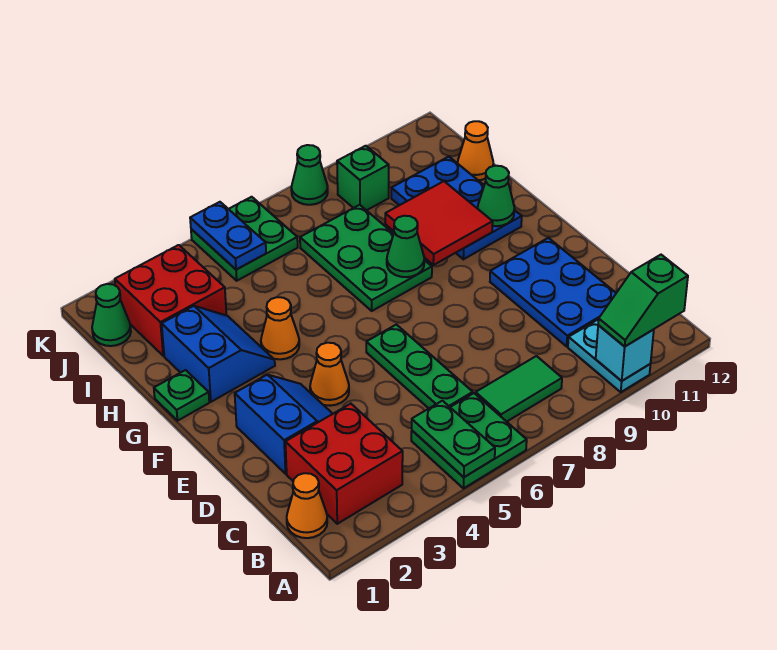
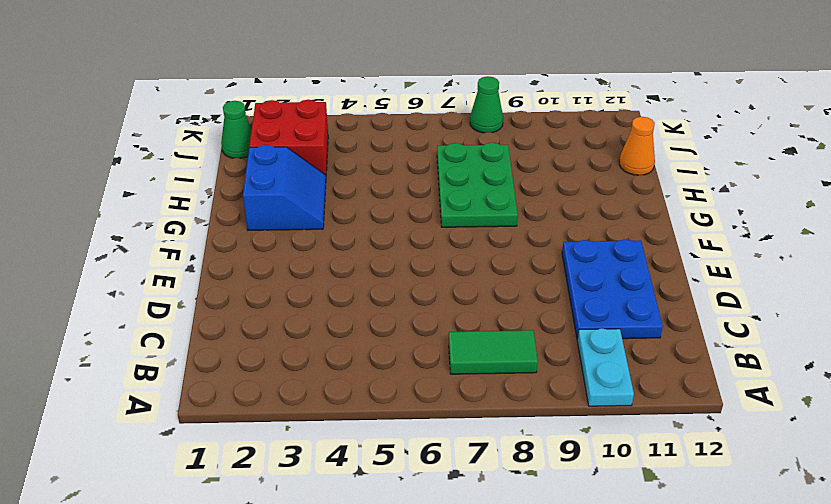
none -> green 2x2 plate [411,393,527,488]
none -> orange 1x1 cone [287,473,327,538]
none -> red 2x2 brick [285,404,403,524]

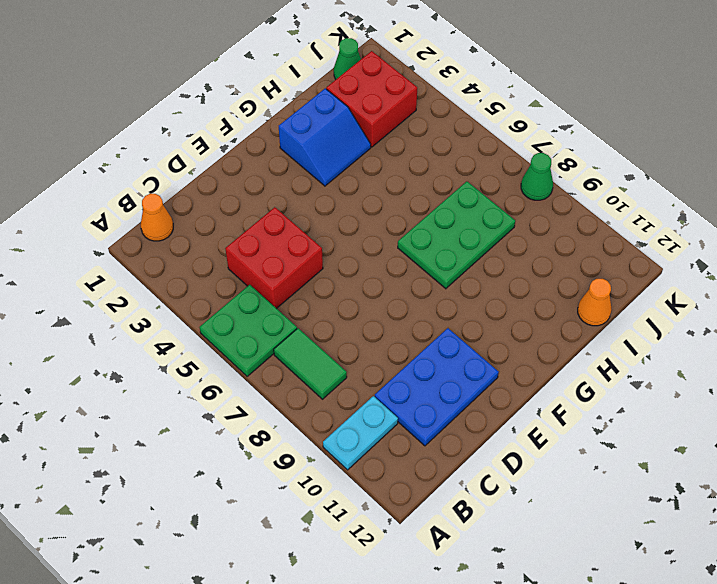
red 2x2 brick [225,207,323,309] -> red 2x2 brick moved to [285,404,403,524]
none -> green 1x3 plate [366,325,473,408]
none -> blue 2x2 slope [235,375,332,474]
none -> orange 1x1 cone [310,343,349,406]

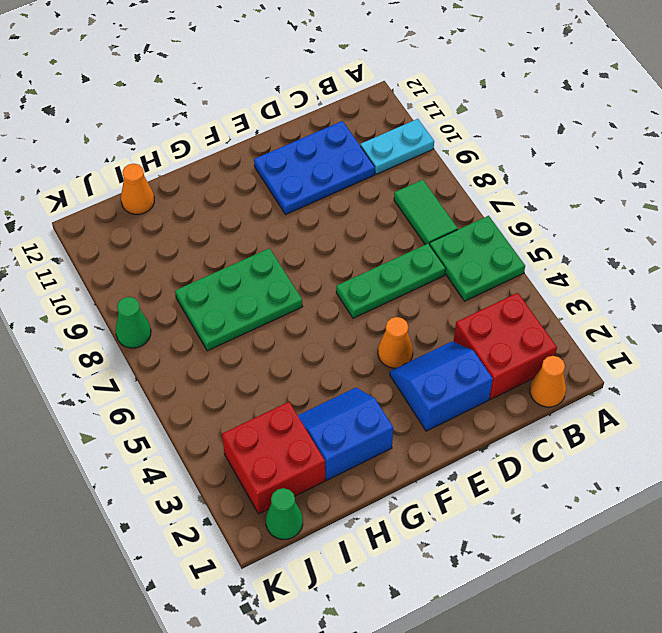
none -> green 1x1 plate [154,370,209,421]
none -> orange 1x1 cone [261,297,299,359]
none -> blue 2x3 plate [391,157,522,259]

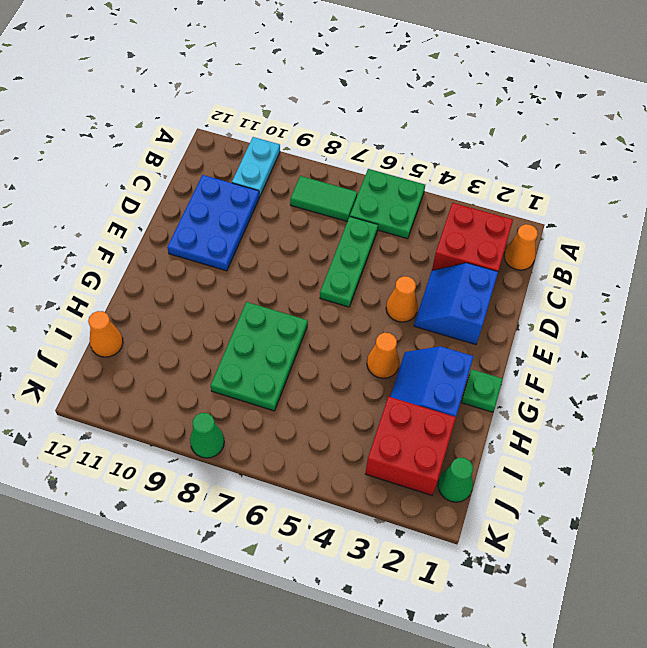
none -> blue 2x3 plate [391,157,522,259]
none -> green 2x2 plate [191,197,298,281]
none -> green 1x1 brick [337,146,389,210]

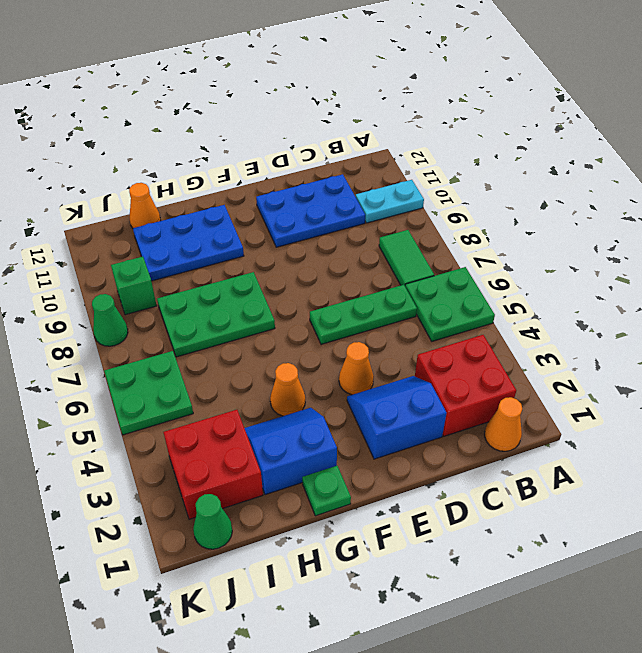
none -> green 1x2 plate [412,401,495,477]
none -> cyan 1x1 brick [596,325,654,381]
none -> green 1x1 cone [387,216,424,277]

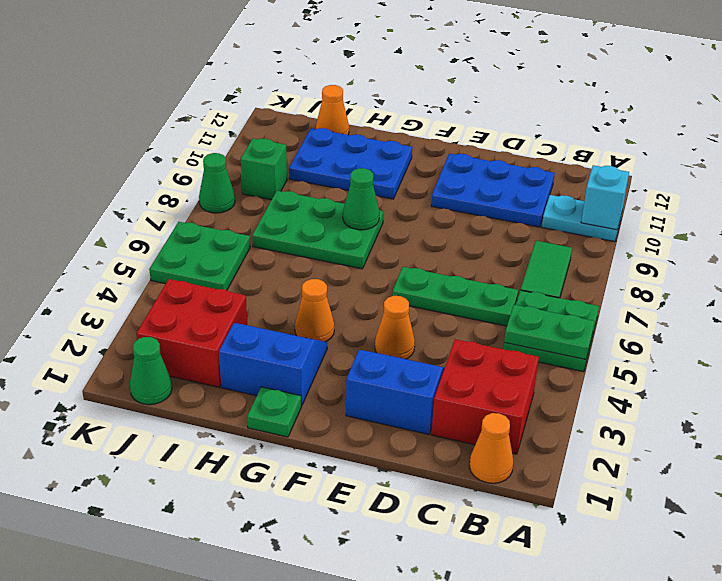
none -> red 2x2 tile [385,181,493,265]
none -> green 1x1 cone [478,166,514,226]
none -> blue 1x2 plate [190,202,266,270]

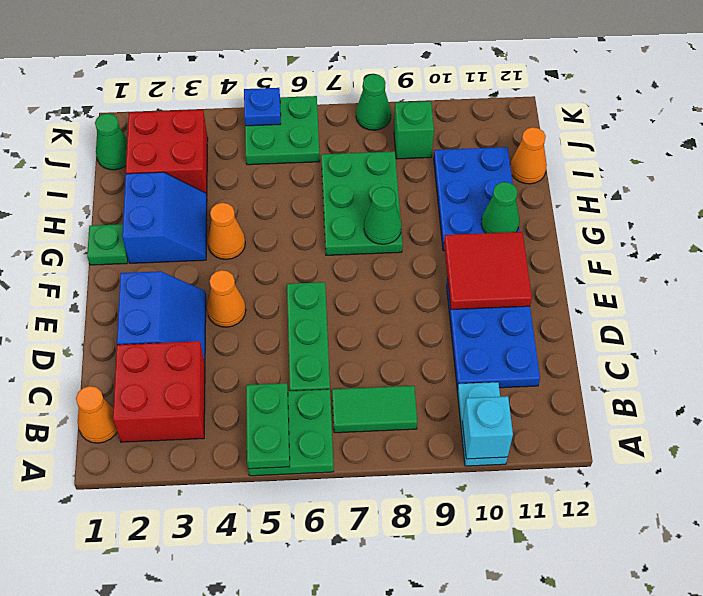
red 2x2 tile [444,232,532,310] -> red 2x2 tile moved to [385,181,493,265]
blue 1x1 plate [244,88,281,126] -> blue 1x2 plate [190,202,266,270]
none -> green 1x2 slope [598,255,688,347]

